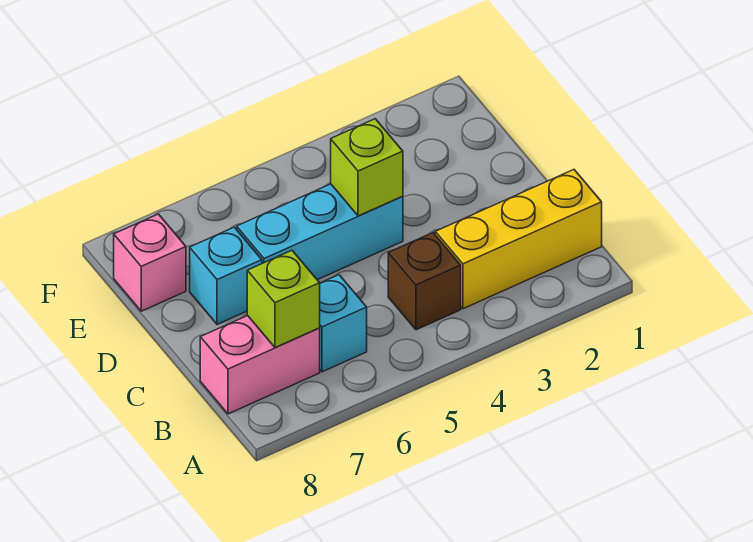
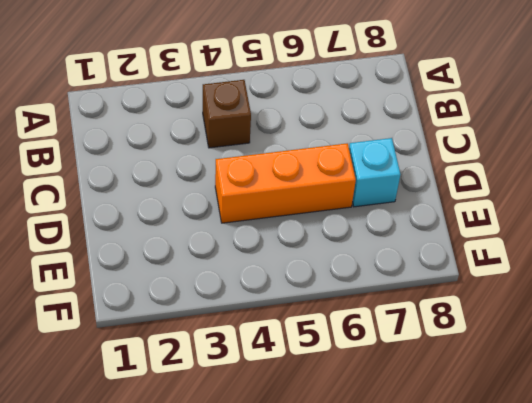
orange 1x3 brick [215,143,356,223] -> cyan 1x3 brick [237,184,403,280]
none -> yellow 1x3 brick [435,170,602,309]
none -> cyan 1x1 brick [320,275,367,372]

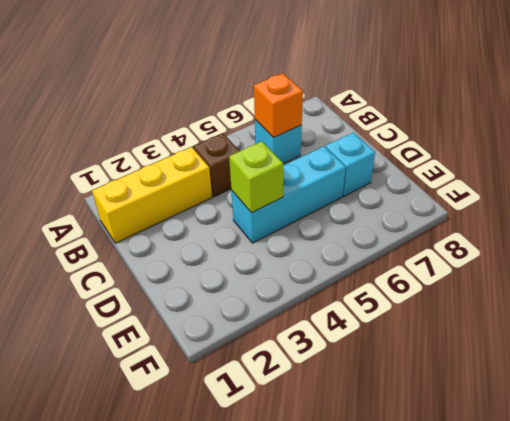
orange 1x1 brick [254,73,303,138] -> none
none -> pink 1x2 brick [200,316,320,414]
none -> pink 1x1 brick [114,214,186,311]

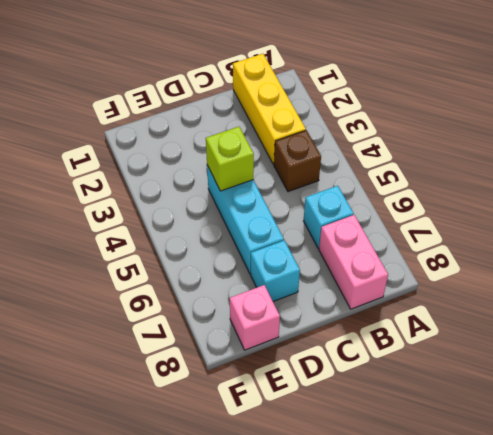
none -> lime 1x1 brick [247,250,320,347]

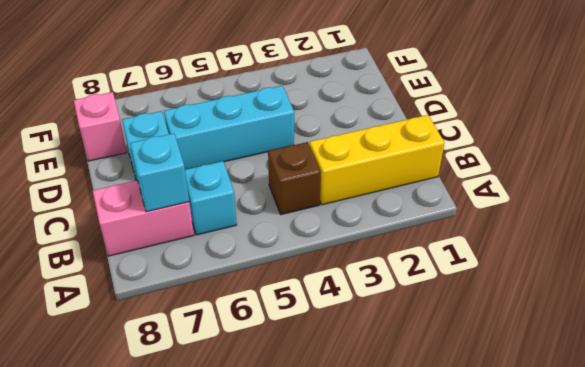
cyan 1x1 brick [130,133,189,212] -> lime 1x1 brick [247,250,320,347]
none -> lime 1x1 brick [331,119,403,216]

